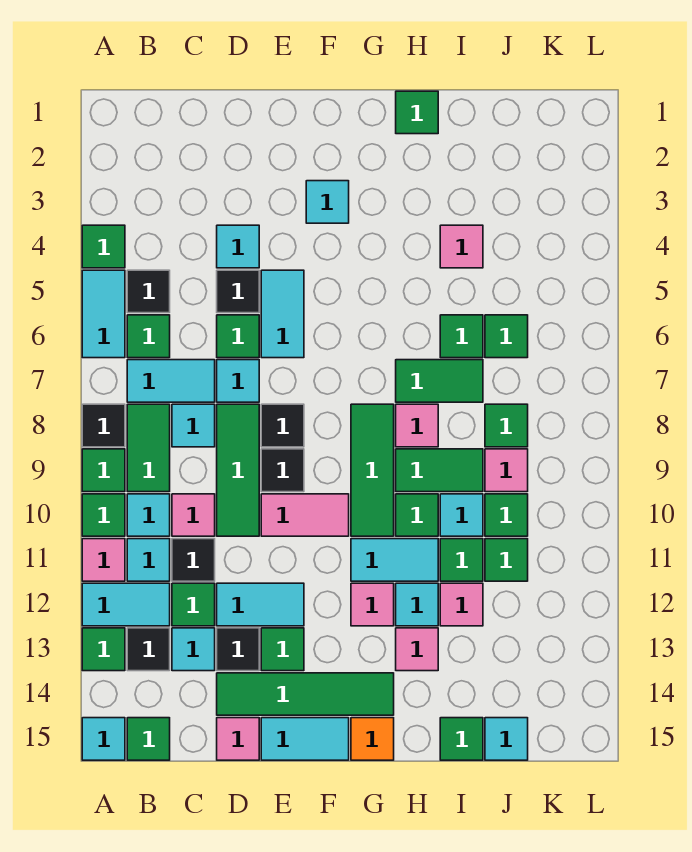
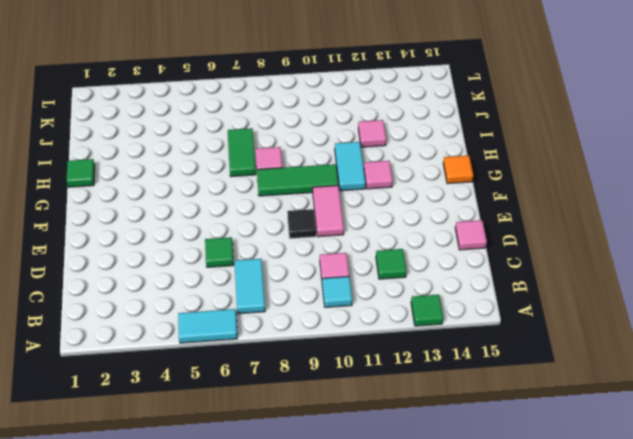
none -> green 1x1 tile [82,225,125,268]
none -> black 1x1 tile [82,404,125,447]
none -> green 1x1 tile [82,449,125,492]
none -> green 1x1 tile [82,494,125,536]

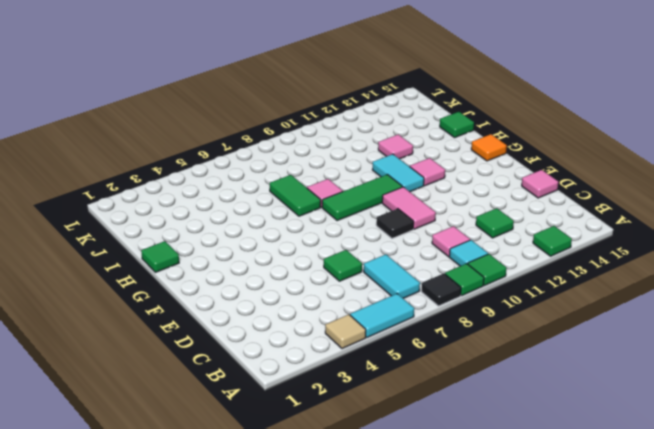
tan 1x1 tile [325,314,366,349] -> green 1x1 tile [82,225,125,268]
none -> pink 1x1 tile [82,539,125,581]
none -> cyan 1x2 tile [82,583,170,626]
none -> cyan 1x1 tile [82,718,125,760]
none -> black 1x1 tile [127,270,170,313]

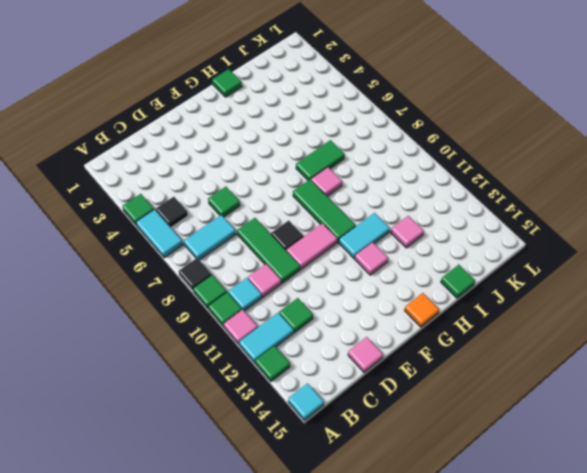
none -> green 1x1 tile [127,315,170,358]
none -> green 1x2 tile [127,404,170,492]
none -> cyan 1x1 tile [127,539,170,581]
none -> black 1x1 tile [127,628,170,671]

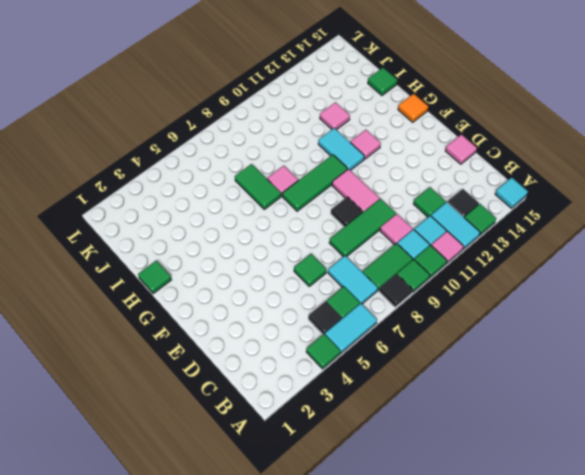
none -> green 1x1 tile [127,718,170,760]
none -> cyan 1x1 tile [172,404,215,447]
none -> black 1x1 tile [172,539,215,581]
none -> cyan 1x1 tile [172,628,215,671]

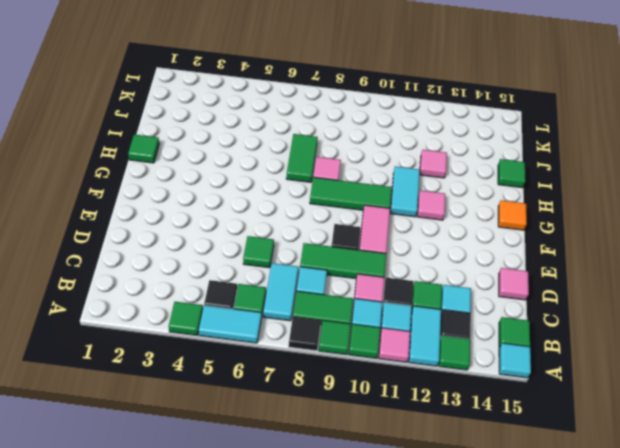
none -> cyan 1x1 tile [217,225,259,268]
none -> black 1x1 tile [217,270,259,313]
none -> cyan 1x1 tile [217,360,259,402]
none -> cyan 1x2 tile [217,583,304,626]

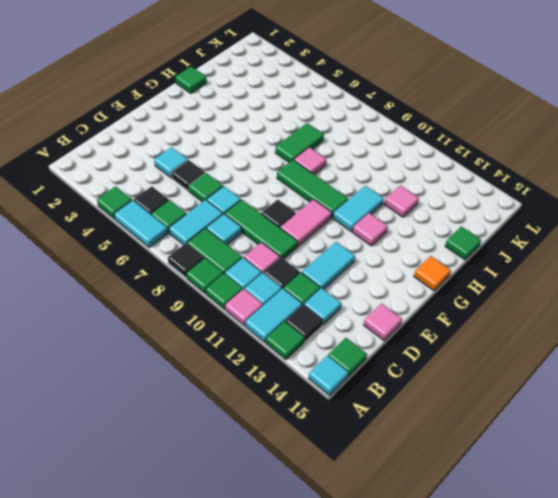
none -> black 1x1 tile [217,628,259,671]
none -> green 1x4 tile [217,673,394,715]
none -> cyan 1x2 tile [261,270,304,358]
none -> black 1x1 tile [261,404,304,447]

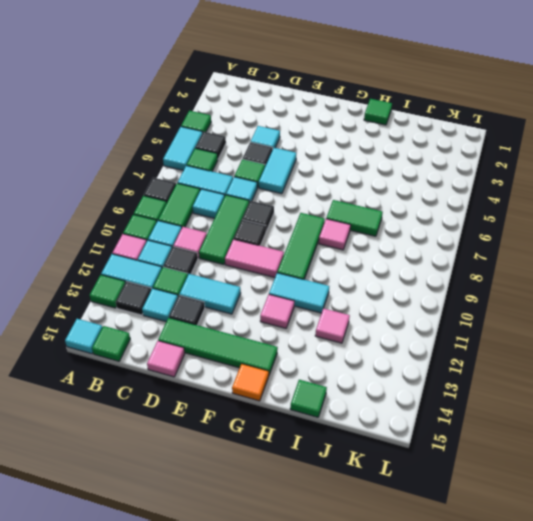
none -> green 1x1 tile [261,628,304,671]
none -> cyan 1x2 tile [261,718,349,760]
none -> cyan 1x1 tile [306,181,349,223]
none -> green 1x2 tile [396,449,483,492]

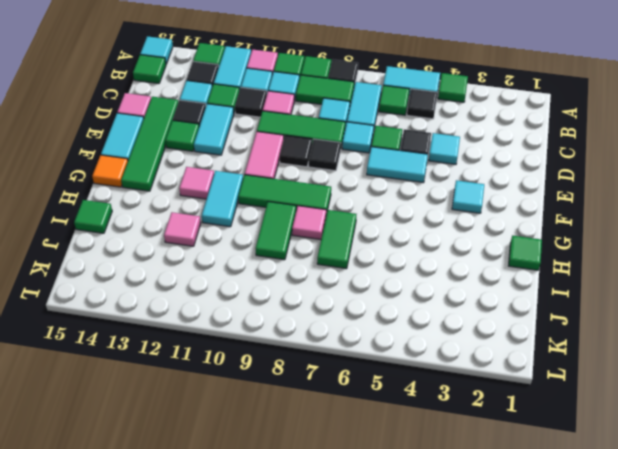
none -> green 1x1 tile [396,494,438,536]
none -> cyan 1x1 tile [396,583,438,626]
none -> pink 1x1 tile [396,628,438,671]
none -> pink 1x1 tile [440,225,483,268]

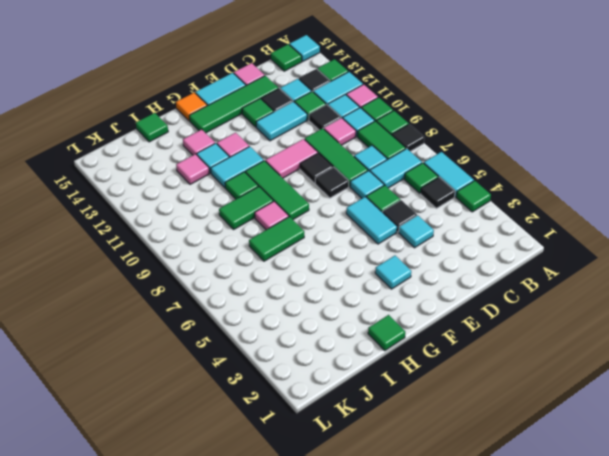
none -> pink 1x1 tile [440,225,483,268]
none -> green 1x1 tile [440,315,483,358]
none -> cyan 1x1 tile [440,494,483,536]
none -> green 1x1 tile [440,539,483,581]

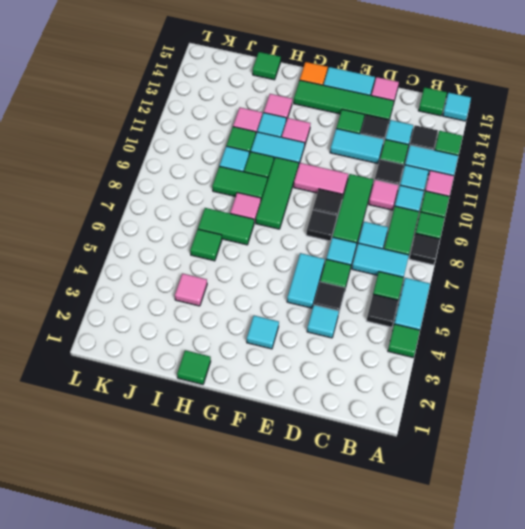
none -> green 1x1 tile [485,315,528,358]
none -> green 1x1 tile [485,404,528,447]
none -> pink 1x1 tile [485,449,528,492]
none -> green 1x1 tile [485,494,528,536]

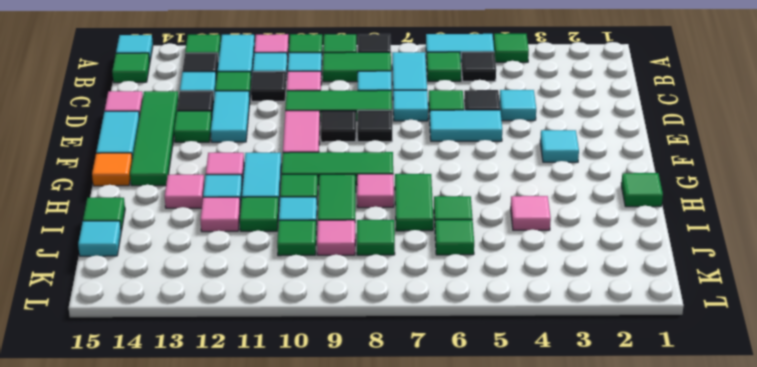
none -> green 1x1 tile [485,539,528,581]

